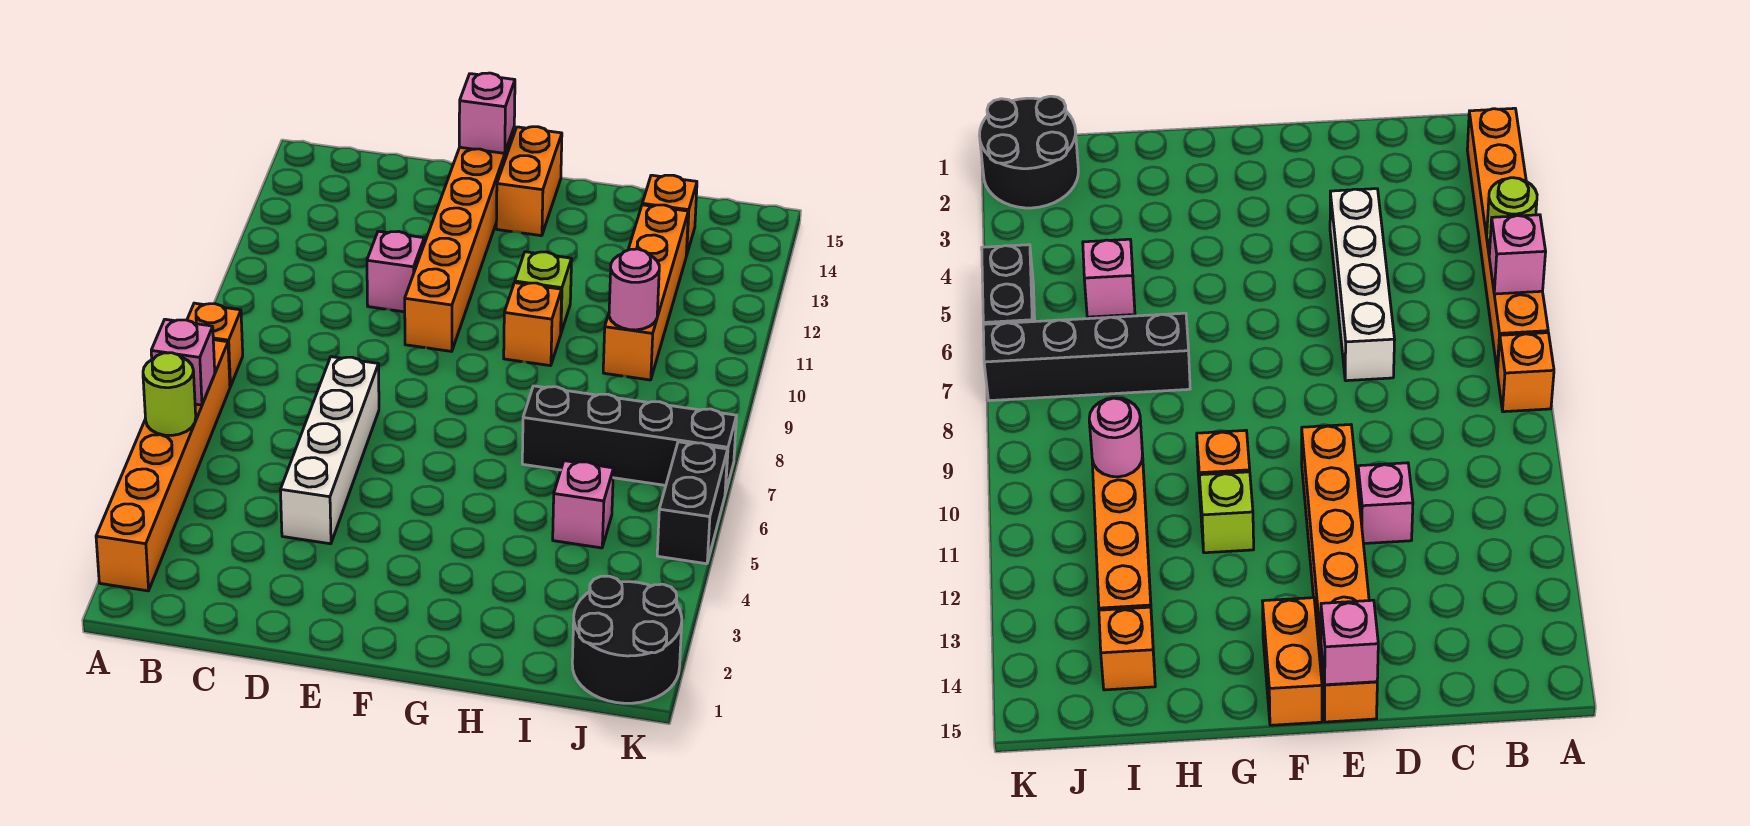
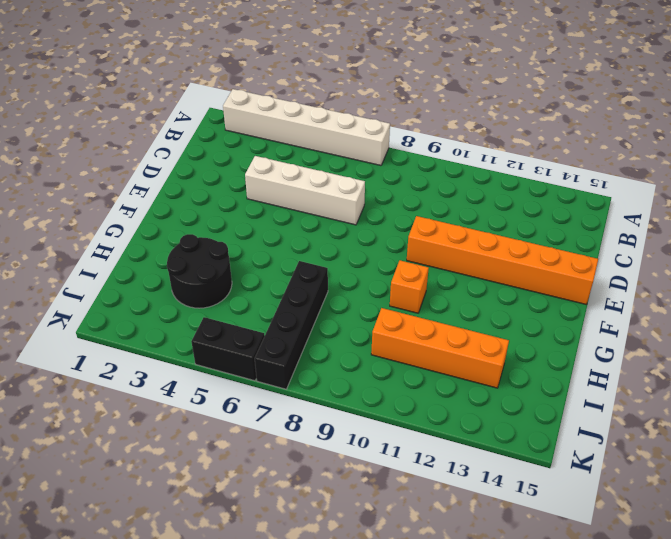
white 1x6 brick [223,89,390,165] -> orange 1x6 brick [96,340,230,591]
black 2x2 round brick [167,234,232,308] -> black 2x2 round brick moved to [572,576,682,703]
none -> orange 1x1 brick [187,303,243,387]
none -> pink 1x1 brick [367,231,424,312]
none -> orange 1x2 brick [496,127,562,236]

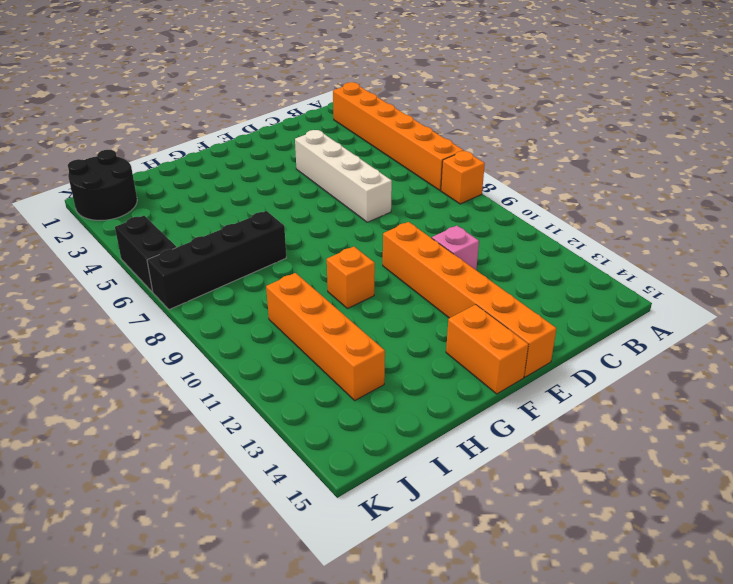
none -> lime 1x1 brick [515,252,572,333]
none -> pink 1x1 brick [553,461,614,548]
none -> orange 1x1 brick [642,175,697,255]

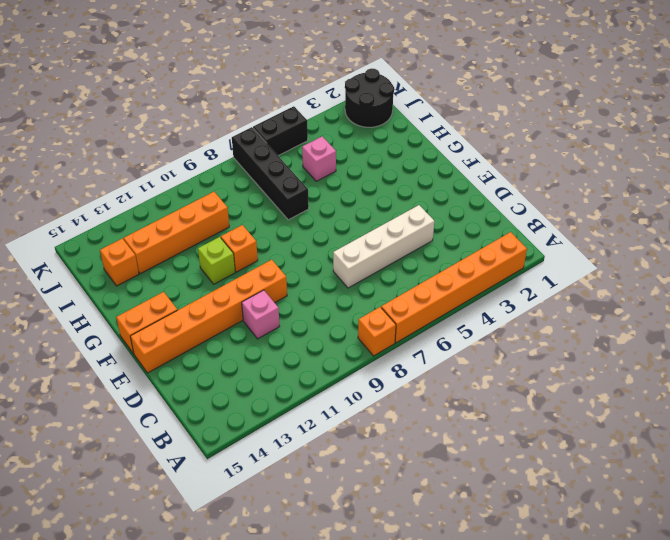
none -> lime 1x1 round brick [143,353,196,435]
none -> pink 1x1 brick [151,319,215,405]
none -> pink 1x1 brick [459,73,515,153]

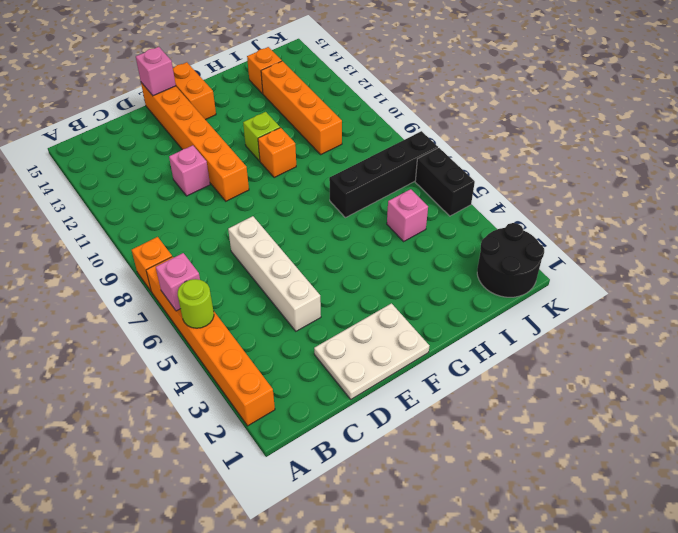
white 2x3 plate [314,303,429,399] -> none
none -> pink 1x1 round brick [609,249,659,330]

